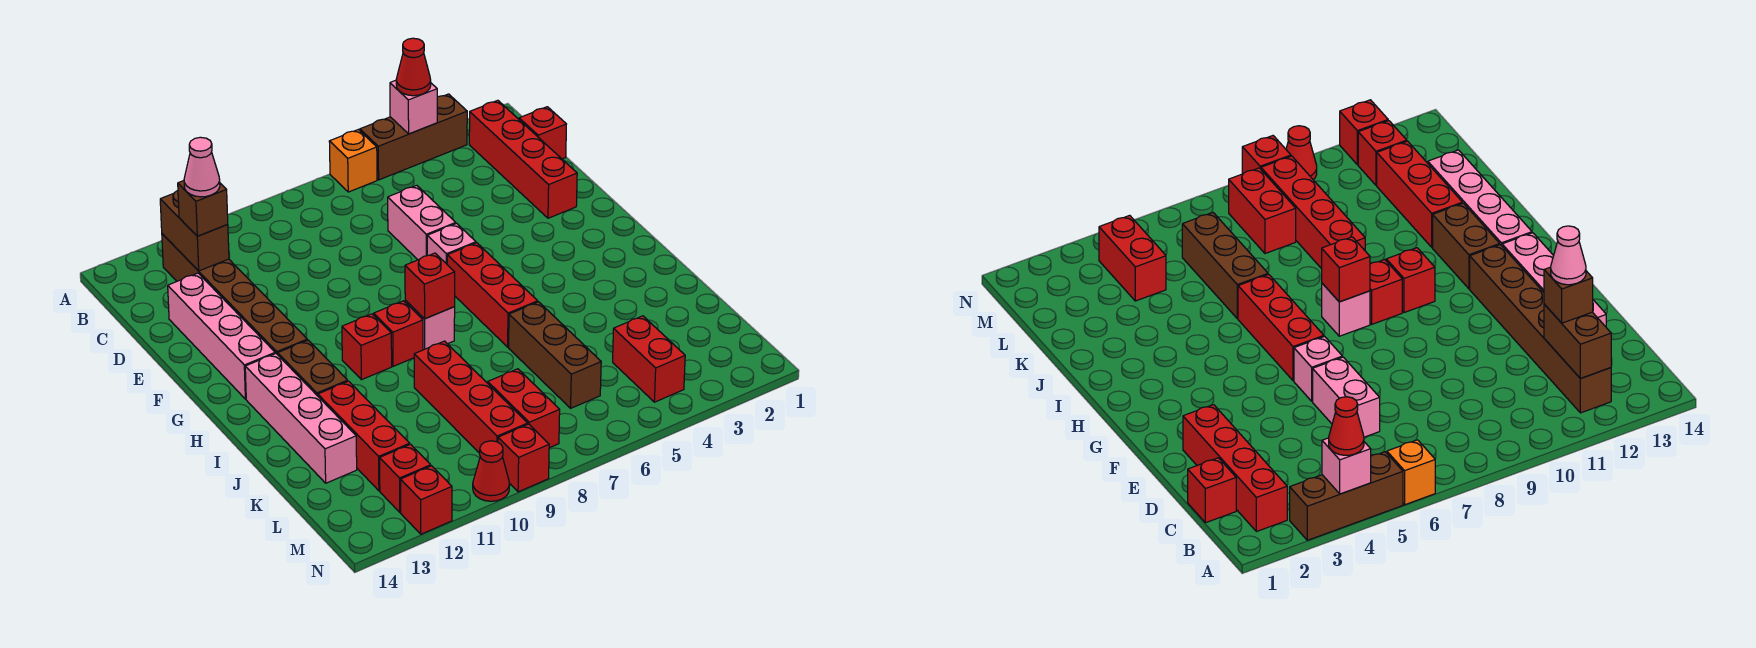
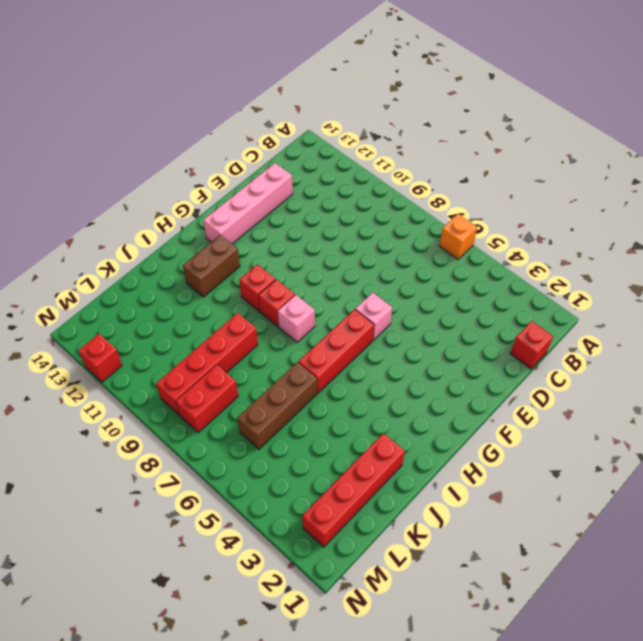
red 1x4 brick [302,433,405,547] -> red 1x4 brick moved to [469,100,577,218]
none -> brown 1x3 brick [360,94,467,180]
none -> brown 1x6 brick [162,234,307,355]
none -> pink 1x2 brick [388,185,456,260]

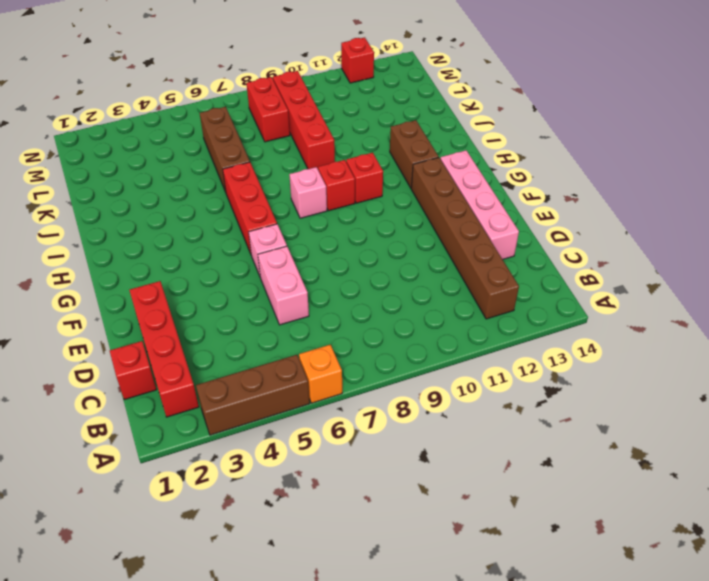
none -> pink 1x4 brick [245,353,357,483]
none -> red 1x3 brick [318,381,410,491]
none -> red 1x2 brick [613,316,685,402]

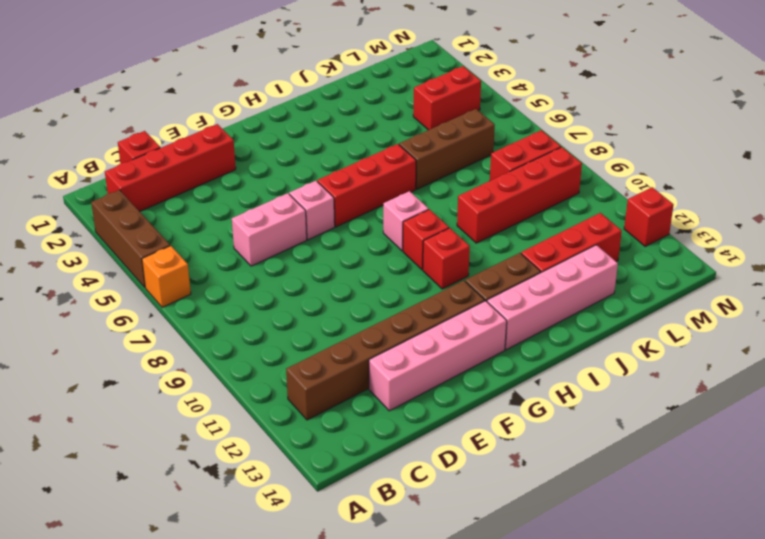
none -> red 1x1 brick [380,444,431,512]
none -> red 1x1 brick [498,424,549,492]
none -> red 1x1 cone [473,441,510,501]

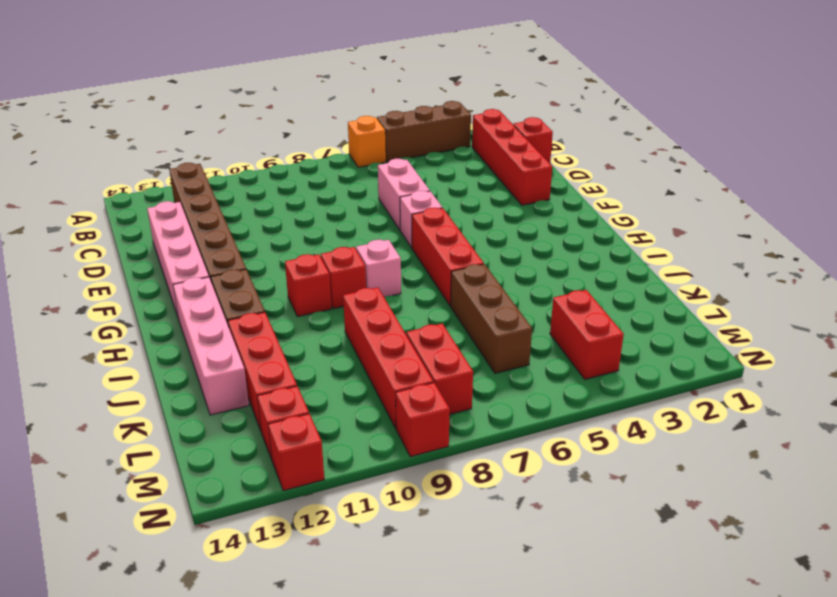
none -> red 1x1 cone [473,441,510,501]
none -> pink 1x1 brick [390,80,437,134]
none -> brown 1x2 brick [160,191,229,271]

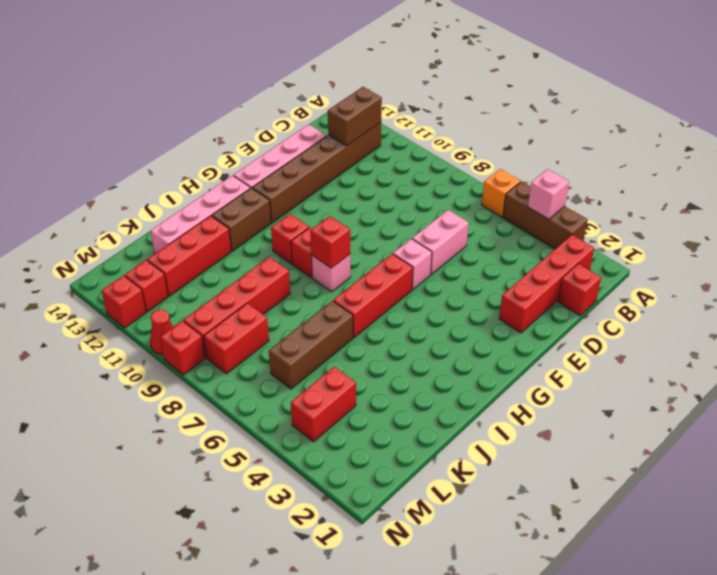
none -> red 1x1 cone [396,38,431,96]
none -> brown 1x1 brick [178,181,228,236]
none -> pink 1x1 cone [184,137,220,197]

